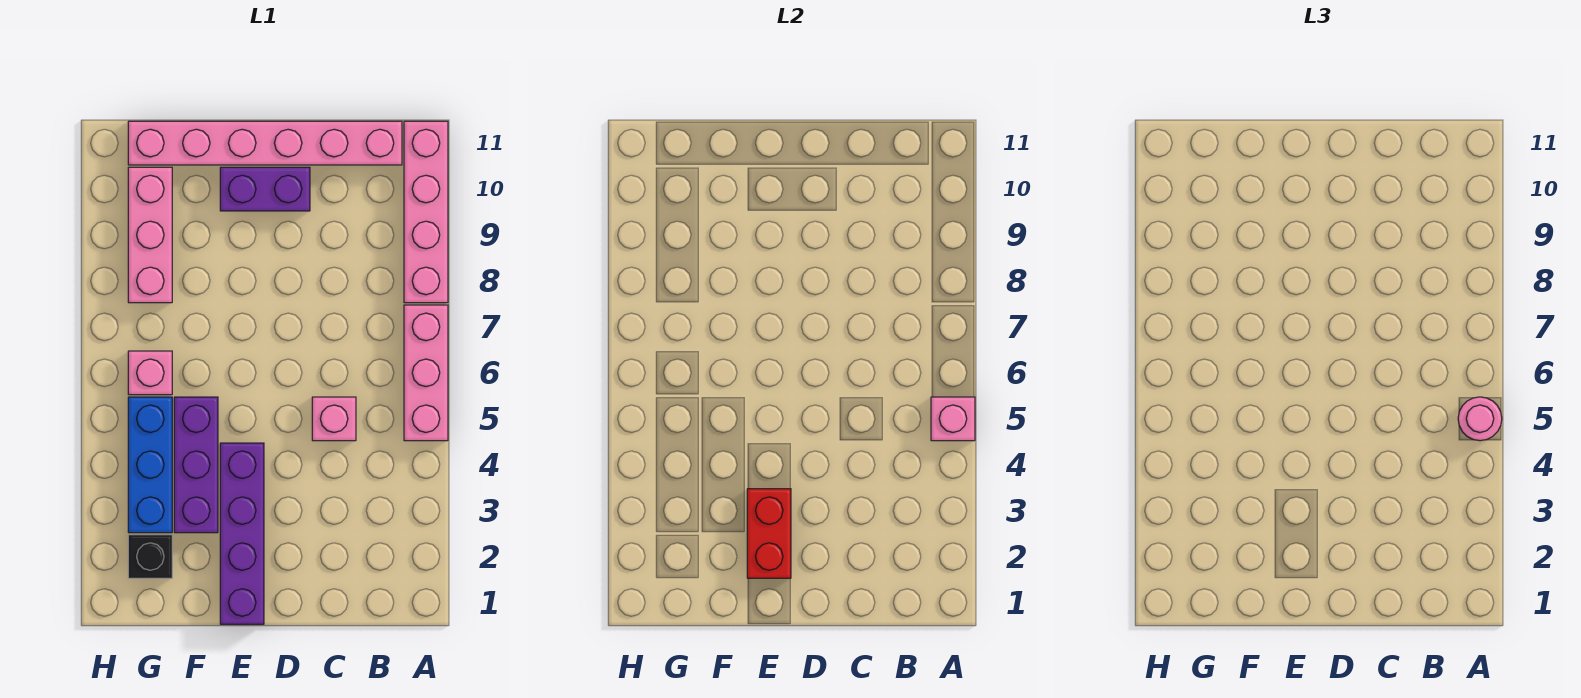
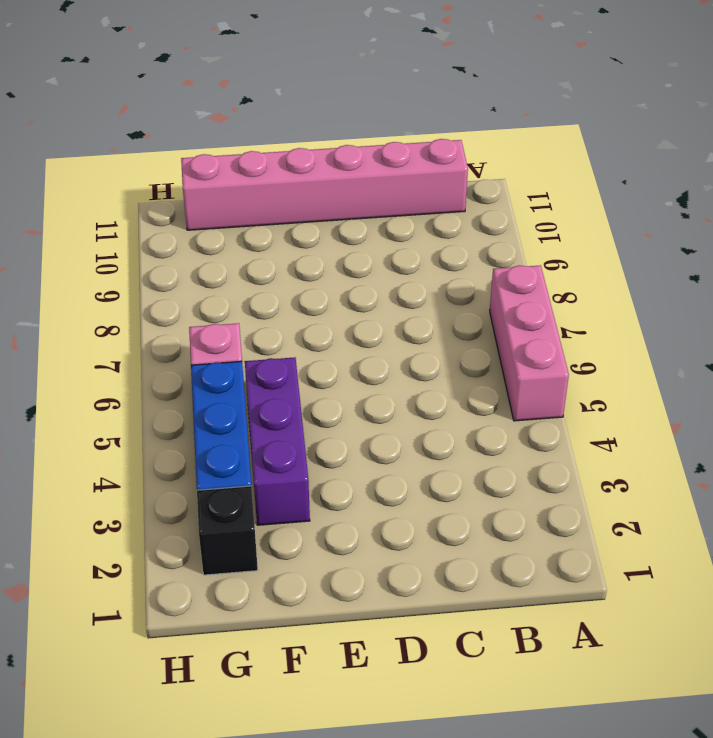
none -> pink 1x4 brick [404,121,448,303]
none -> pink 1x1 brick [312,397,356,441]
none -> purple 1x2 brick [220,167,310,211]

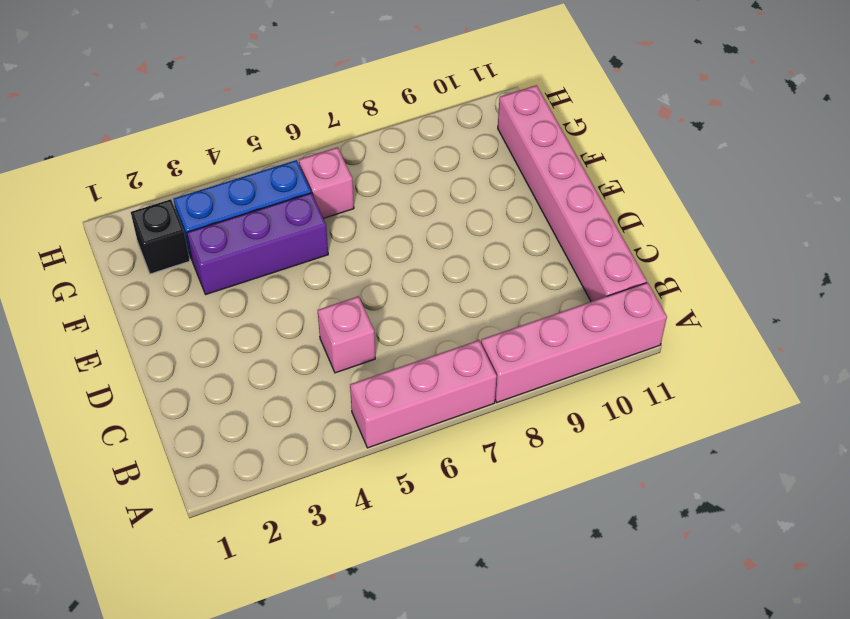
none -> purple 1x2 brick [220,167,310,211]
none -> purple 1x4 brick [220,443,264,624]
none -> pink 1x3 brick [128,167,172,303]

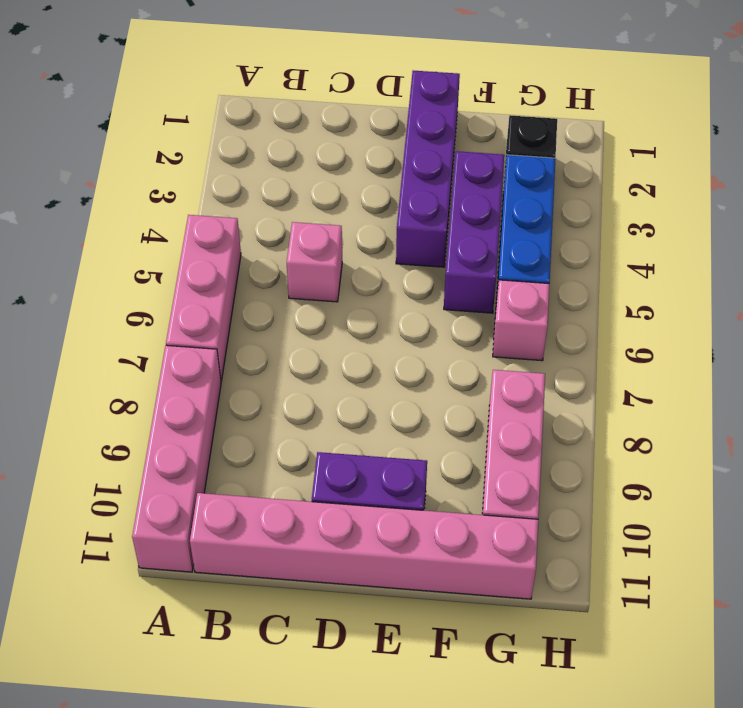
none -> pink 1x1 brick [931,397,975,441]
none -> red 1x2 brick [747,489,791,578]
none -> pink 1x1 round brick [1458,397,1502,441]

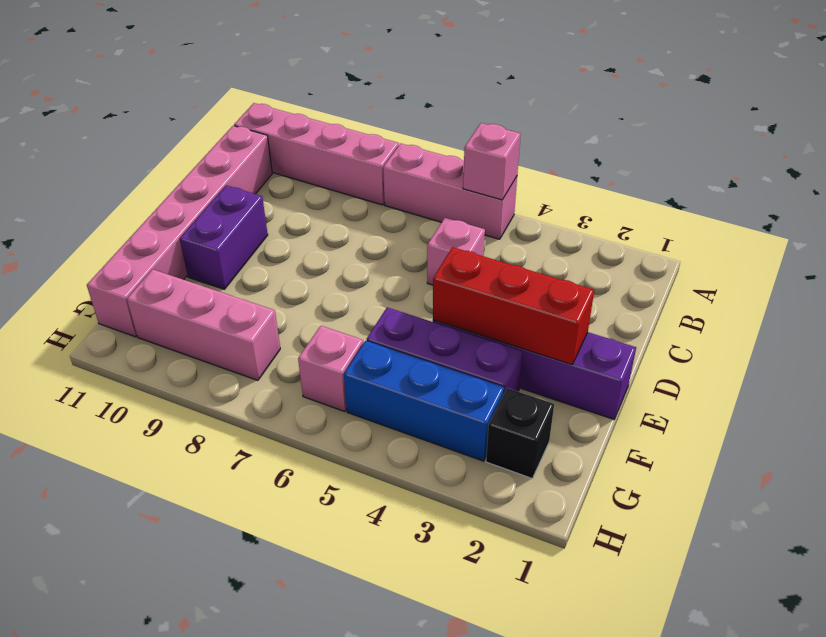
red 1x3 brick [433,247,594,364] -> red 1x2 brick [747,489,791,578]
none -> pink 1x1 round brick [1458,397,1502,441]

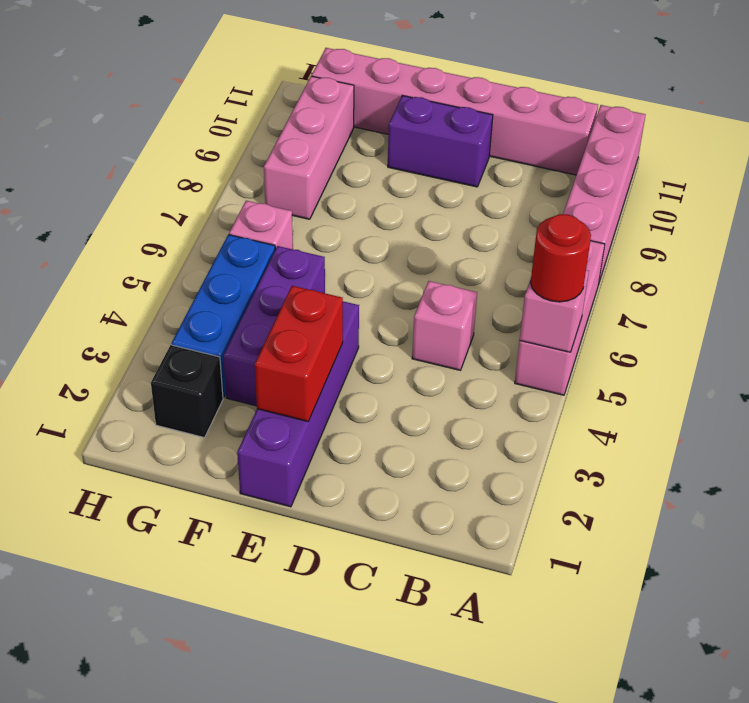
red 1x1 round brick [531,214,591,302] -> pink 1x1 round brick [1458,397,1502,441]

